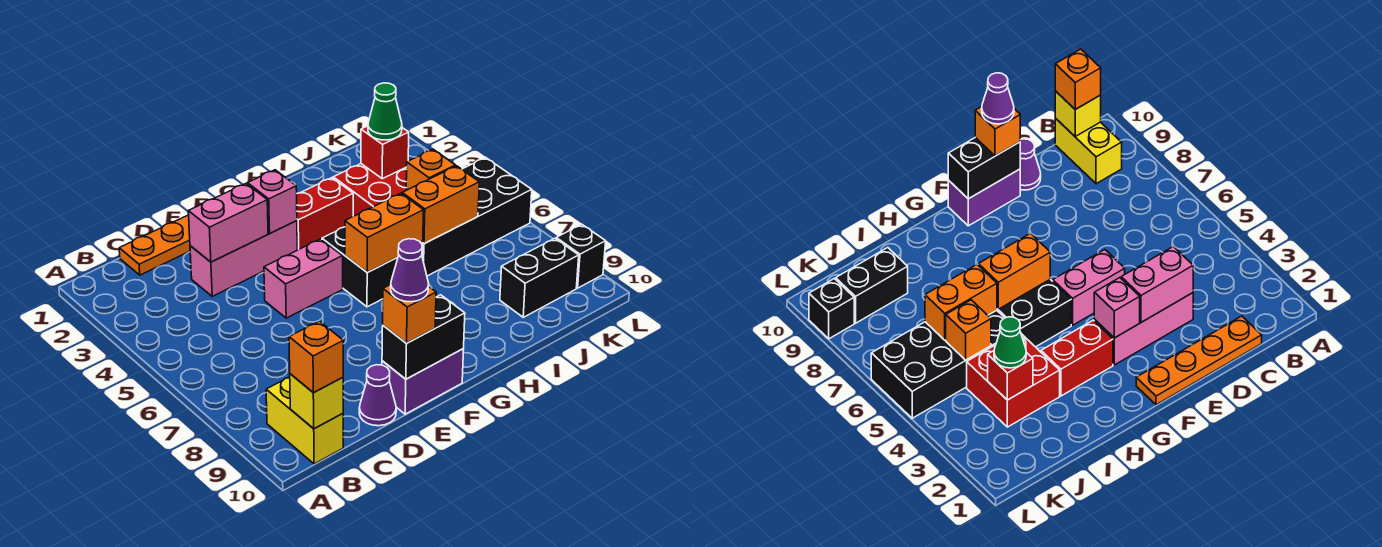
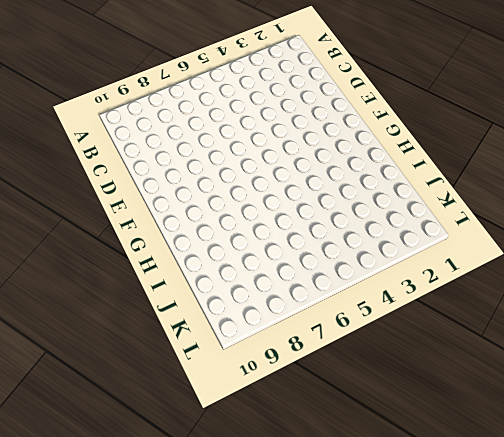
none -> yellow 1x2 brick [266,377,343,464]
none -> orange 1x4 plate [119,215,190,275]
none -> pink 1x3 brick [190,221,297,296]

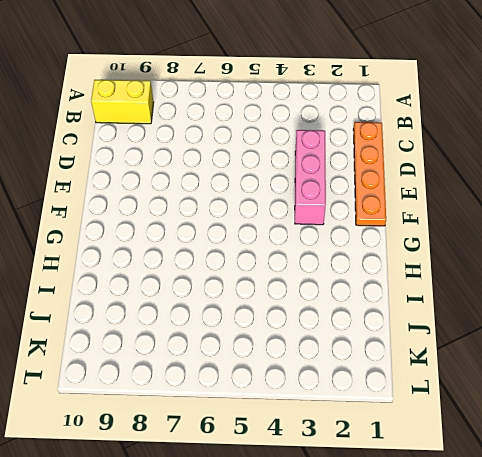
none -> purple 1x1 cone [359,365,396,426]
none -> pink 1x2 brick [264,239,343,318]
none -> purple 1x2 brick [382,349,464,414]

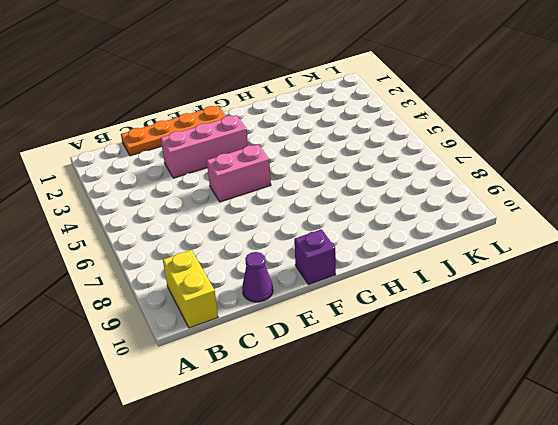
purple 1x1 brick [294,229,336,285] -> purple 1x2 brick [382,349,464,414]
none -> red 1x2 brick [297,178,353,250]
none -> black 2x2 brick [322,227,423,307]
none -> red 2x2 brick [333,164,407,216]

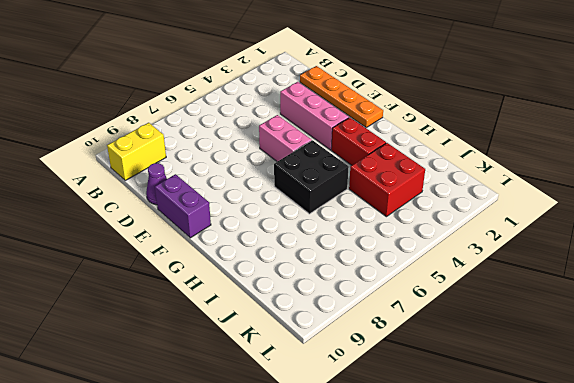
none -> black 2x4 brick [422,158,532,276]
none -> black 1x2 brick [500,238,579,317]
none -> black 1x1 brick [556,224,606,288]

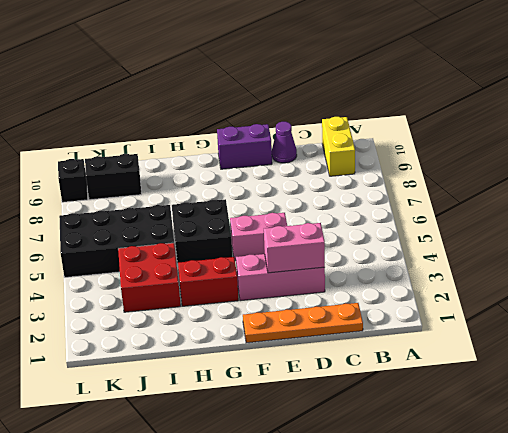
none -> yellow 1x1 brick [290,374,343,429]
none -> black 1x2 brick [382,295,465,379]
none -> pink 1x1 brick [248,170,297,233]

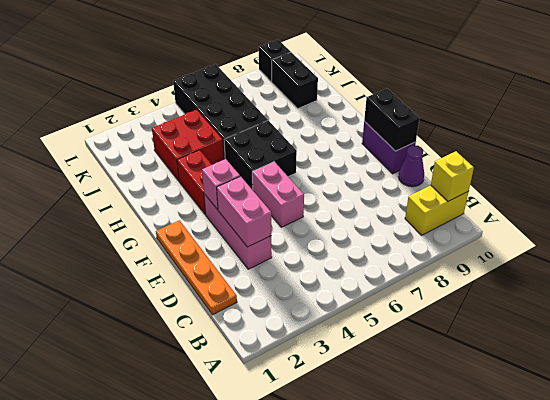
none -> orange 1x2 brick [345,193,424,272]
none -> orange 1x2 brick [402,166,479,244]
none -> red 1x1 brick [361,126,409,179]

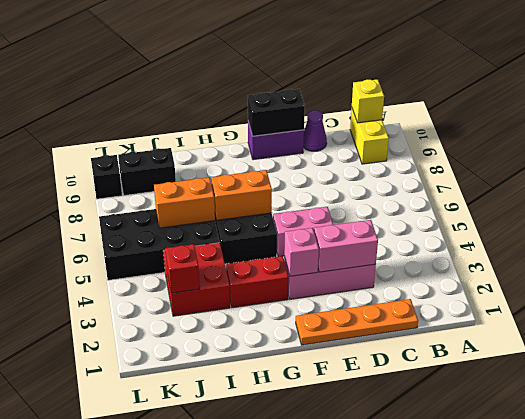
none -> orange 1x1 brick [406,149,455,190]
none -> orange 1x1 brick [289,321,343,393]
none -> orange 1x1 brick [383,285,436,343]

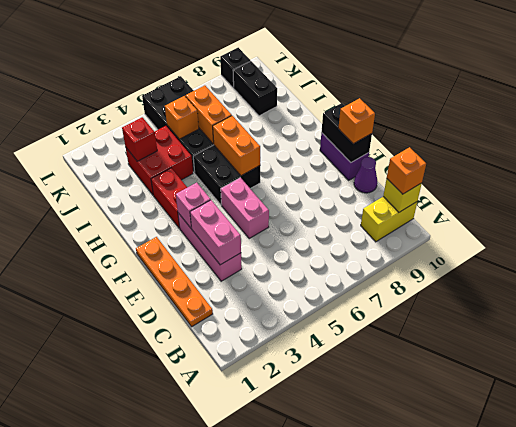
none -> green 1x1 cone [368,83,402,140]
none -> purple 1x1 cone [391,239,429,302]

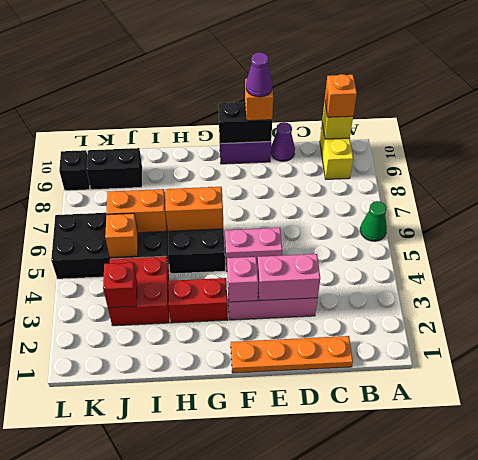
green 1x1 cone [360,201,387,241] -> green 1x1 cone moved to [368,83,402,140]

